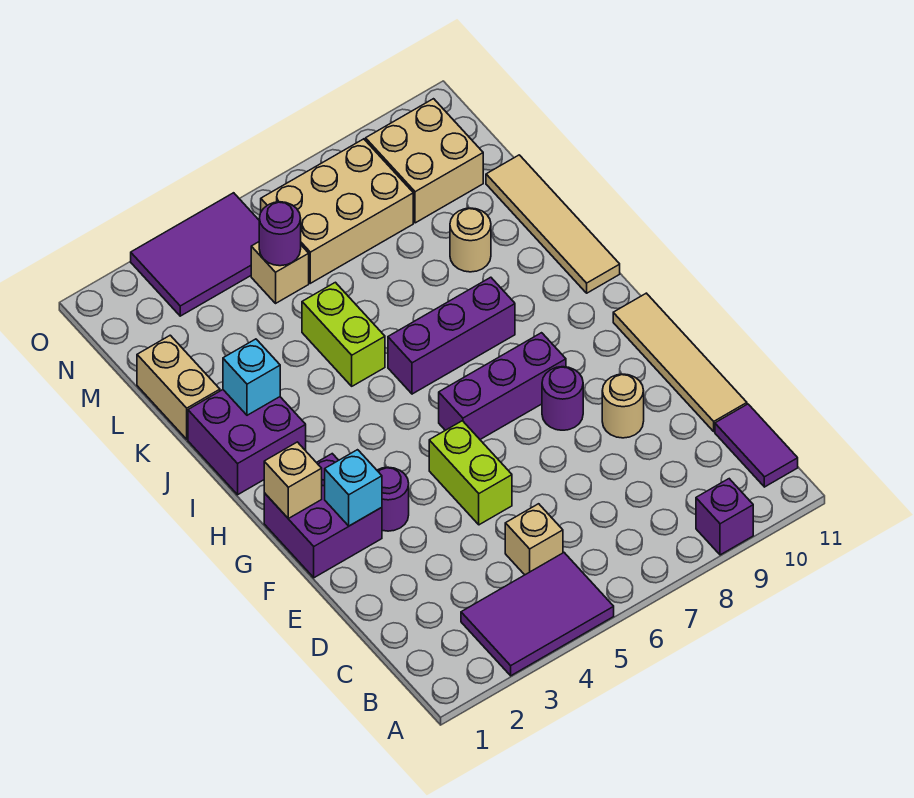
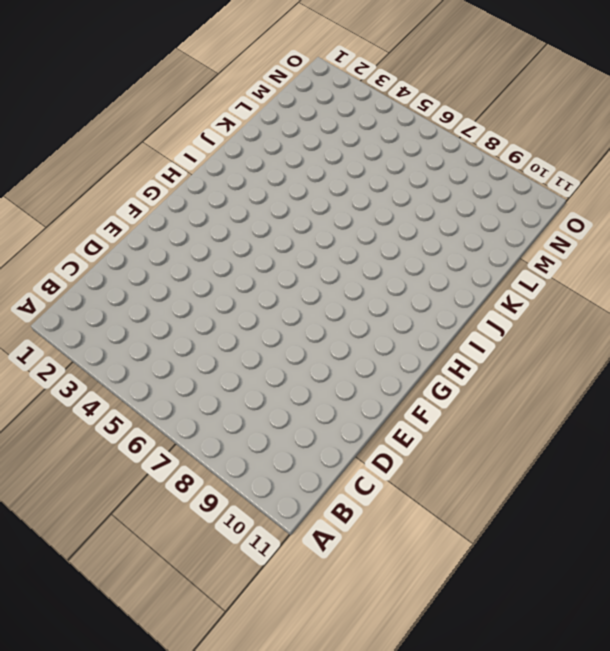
none -> purple 2x3 tile [461,553,614,676]
none -> purple 1x1 brick [696,479,753,555]
none -> purple 1x2 tile [715,404,798,487]

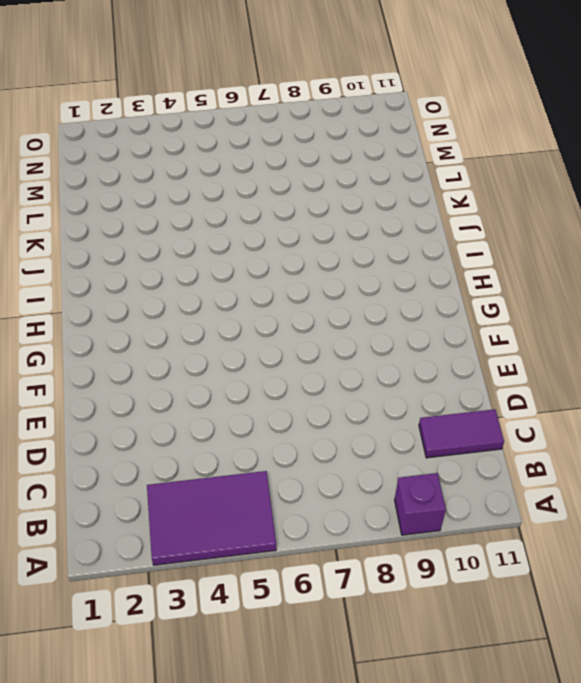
purple 1x2 tile [419,409,504,458] -> purple 1x2 tile turned to [715,404,798,487]
none -> tan 1x1 brick [505,504,563,575]
none -> tan 1x4 tile [613,293,747,431]
none -> lime 1x2 brick [429,421,512,525]

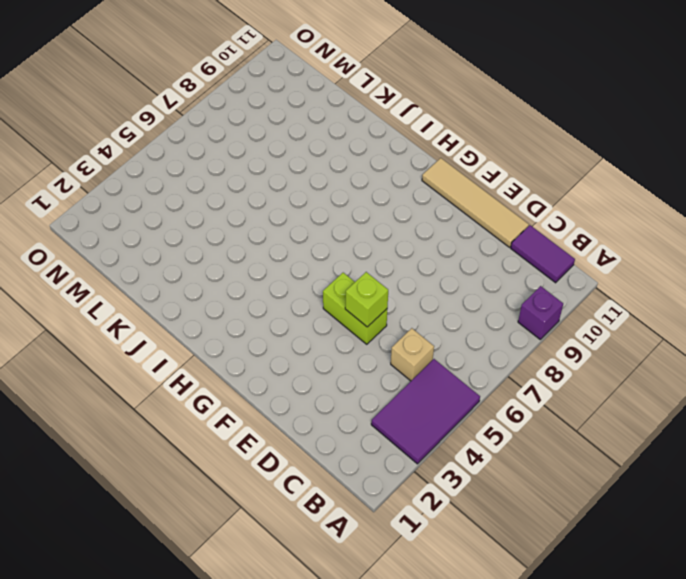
lime 1x1 brick [345,272,388,327] -> none
none -> tan 1x1 round brick [602,374,644,438]
none -> purple 2x2 brick [264,454,382,578]
none -> purple 1x1 round brick [377,467,409,531]

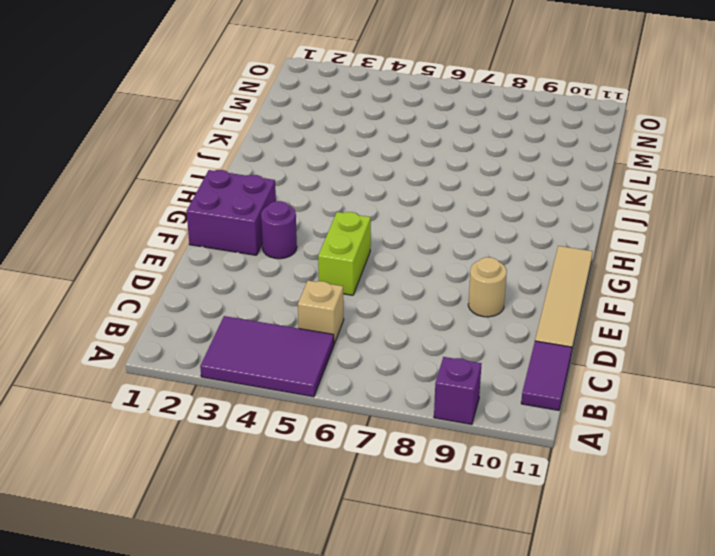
none -> purple 1x1 round brick [542,367,583,430]
none -> purple 1x3 brick [439,333,566,439]
none -> purple 2x2 brick [188,390,306,495]

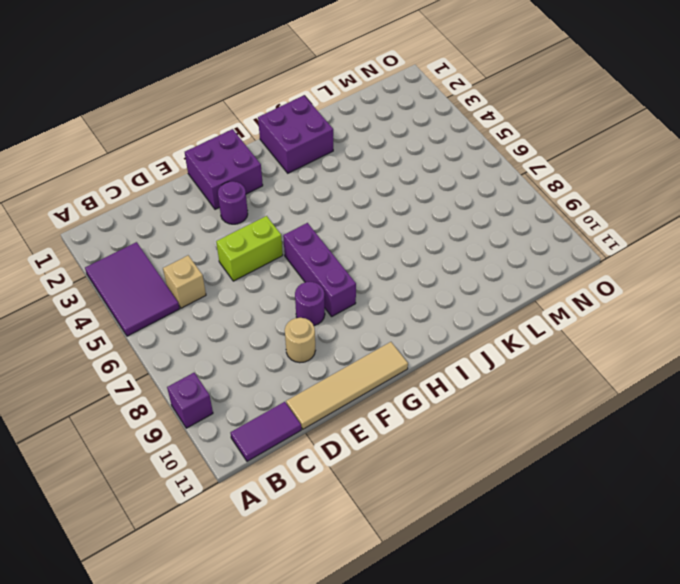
none -> purple 1x3 brick [388,277,515,394]
none -> tan 1x4 tile [486,155,620,293]
none -> lime 1x2 brick [302,282,385,386]

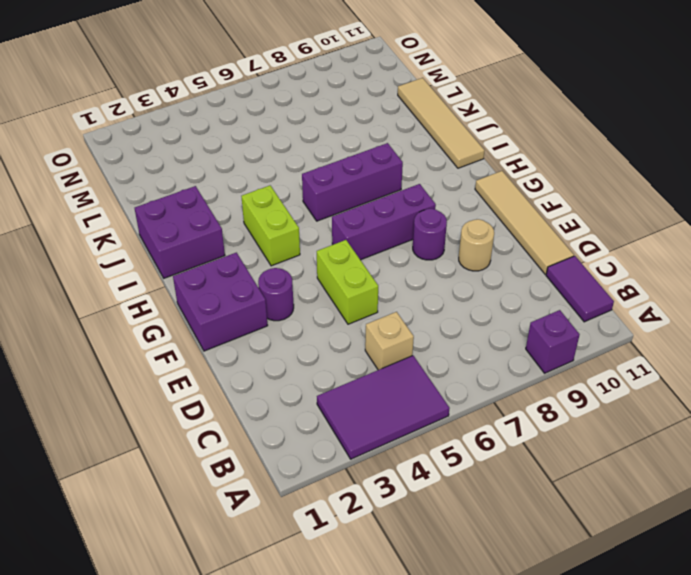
lime 1x2 brick [241,186,300,266] -> lime 1x2 brick moved to [302,282,385,386]
none -> tan 1x2 brick [137,335,220,439]
none -> tan 1x1 round brick [450,208,491,272]
none -> tan 1x1 brick [251,242,309,303]

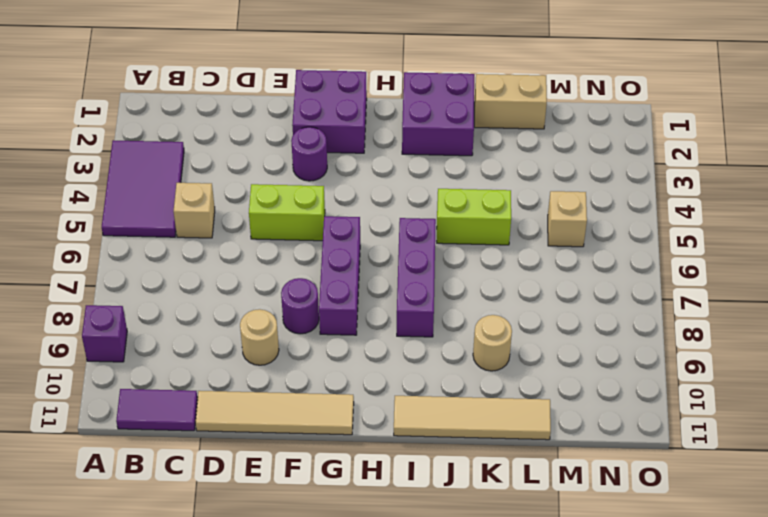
none -> tan 2x3 brick [261,139,413,283]
none -> tan 2x2 brick [366,99,483,223]
none -> purple 2x3 tile [131,193,259,316]

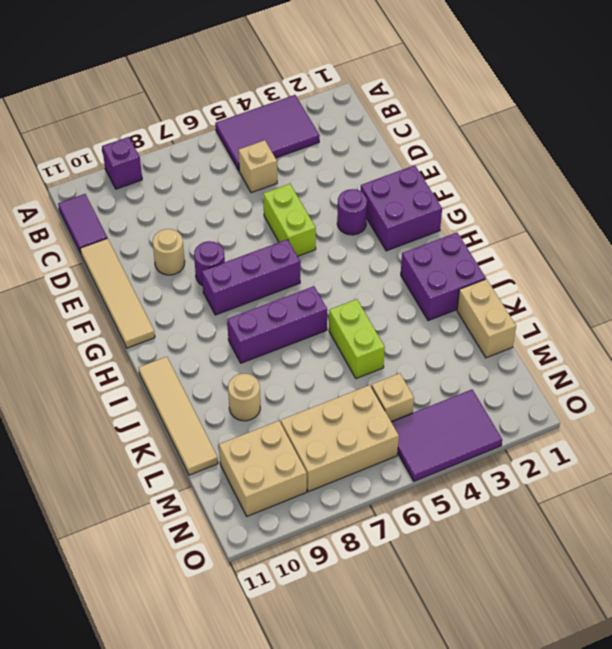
none -> cyan 1x1 brick [325,450,382,526]
none -> tan 1x1 brick [264,442,322,518]
none -> cyan 1x1 brick [223,339,280,415]

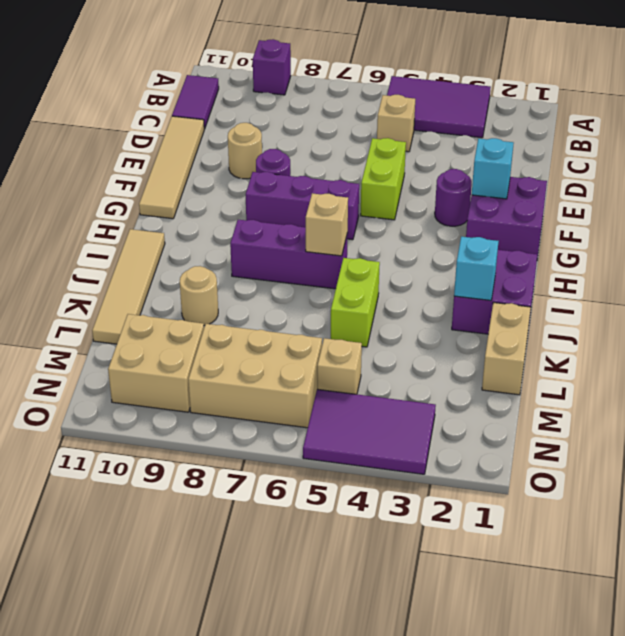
tan 1x1 brick [306,193,348,256] -> tan 1x1 brick moved to [264,442,322,518]
none -> purple 1x1 round brick [259,202,301,266]

